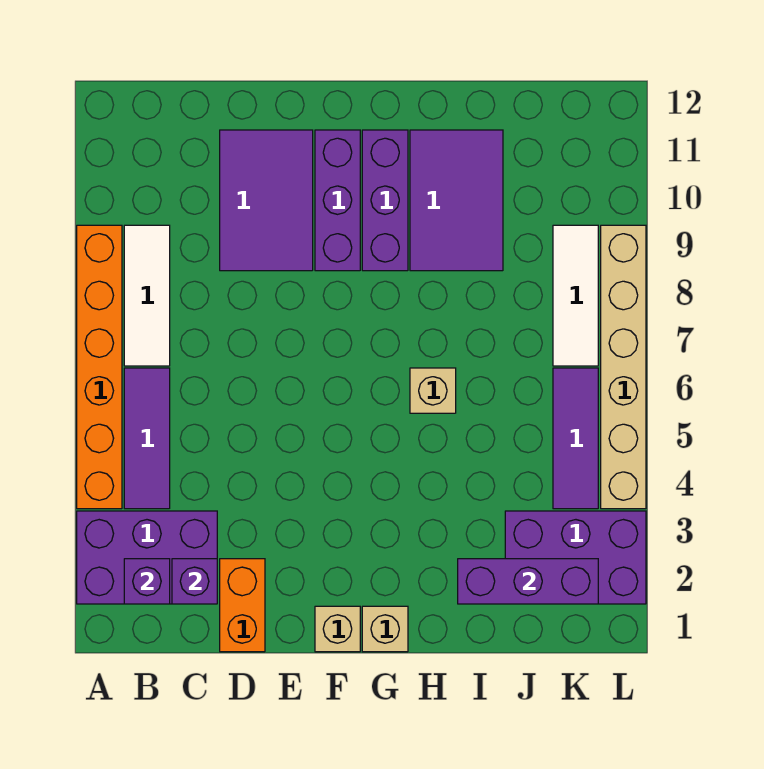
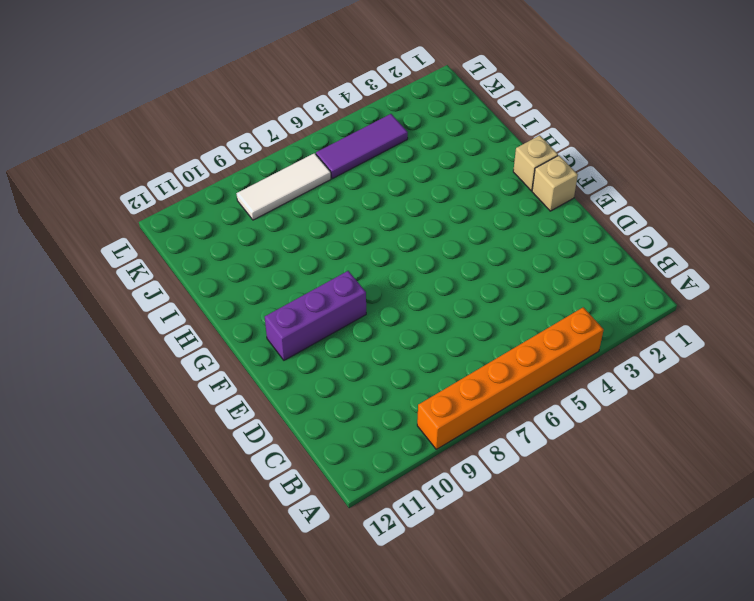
none -> purple 2x3 brick [77,511,217,604]
none -> purple 1x3 tile [124,368,170,509]
none -> white 1x3 tile [124,225,170,366]

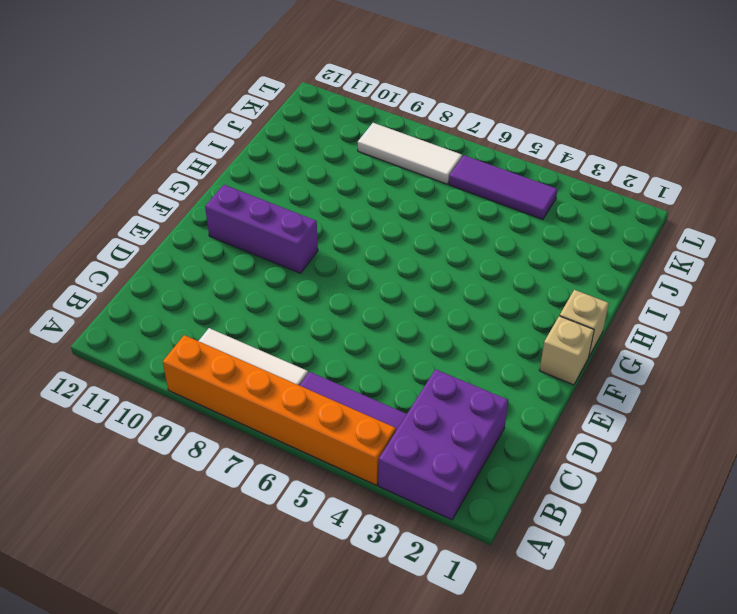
none -> orange 1x2 brick [220,559,265,652]
none -> purple 2x3 tile [220,130,313,271]
none -> purple 1x3 brick [362,130,408,271]

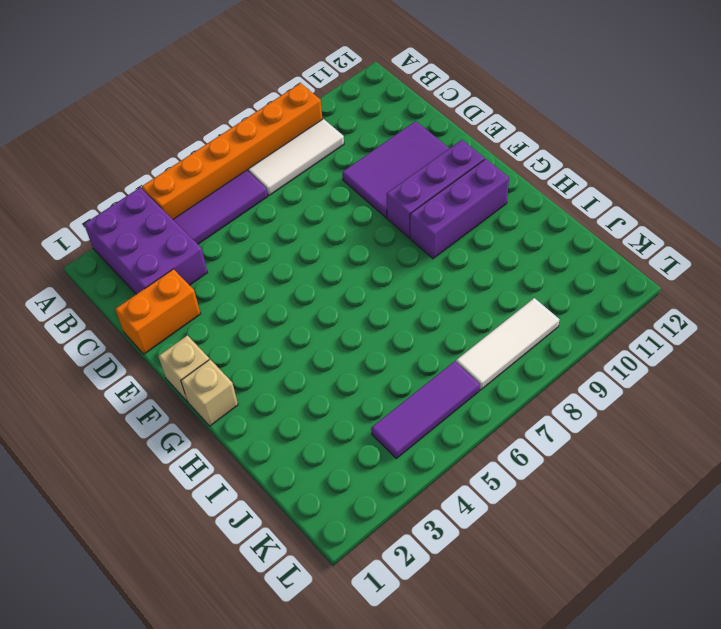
none -> tan 1x1 brick [410,368,456,413]
none -> purple 2x3 tile [410,130,503,271]
none -> purple 2x3 brick [505,511,646,604]

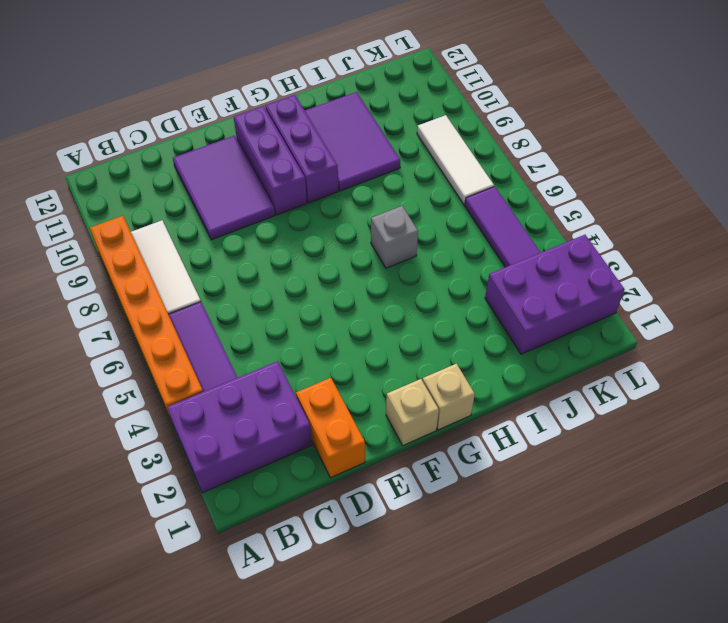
grey 1x1 brick [371,206,418,268] -> tan 1x1 brick [410,368,456,413]
none -> tan 1x6 brick [601,225,646,509]
none -> purple 1x1 brick [124,559,170,604]
none -> purple 1x1 brick [172,559,217,604]

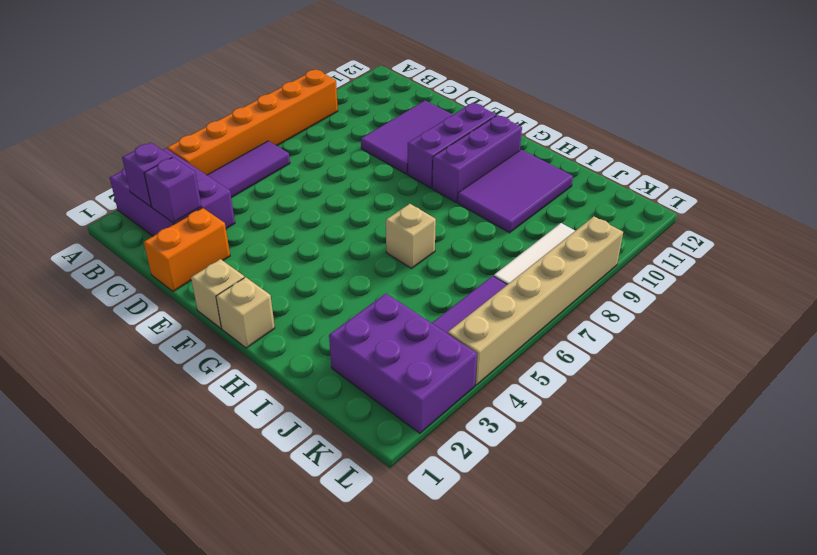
none -> white 1x3 tile [124,225,170,366]
none -> purple 1x3 brick [458,559,598,604]

